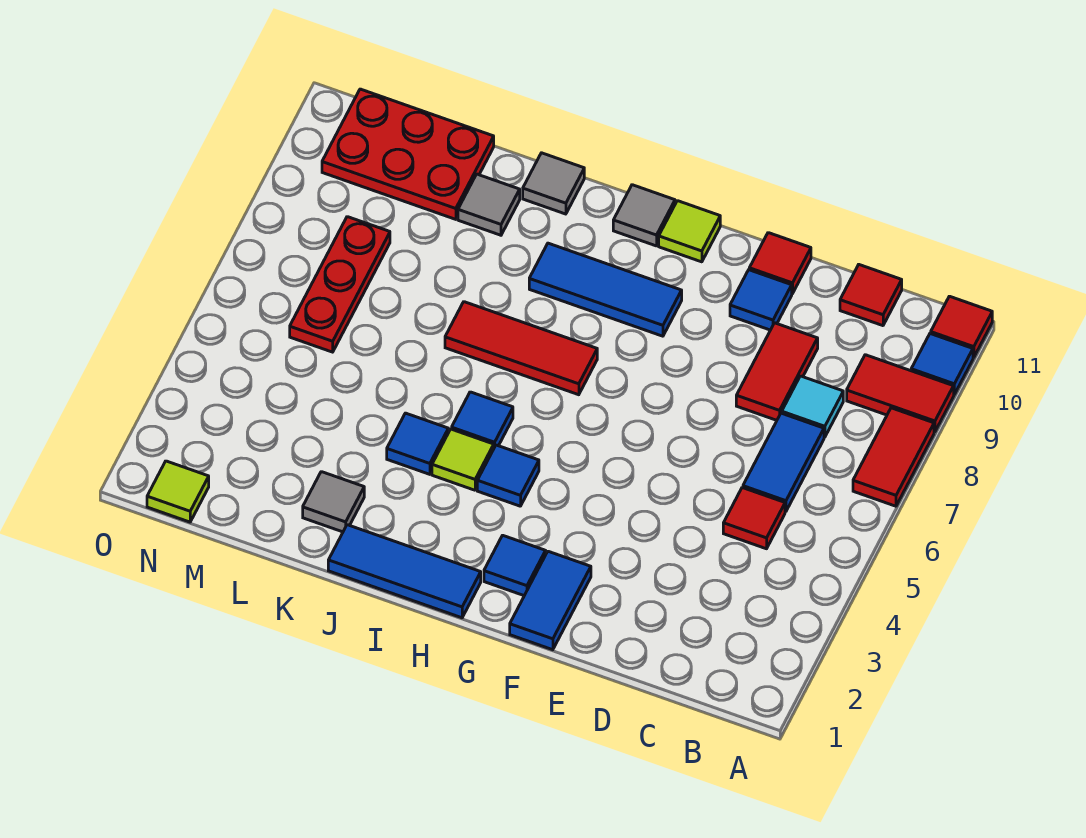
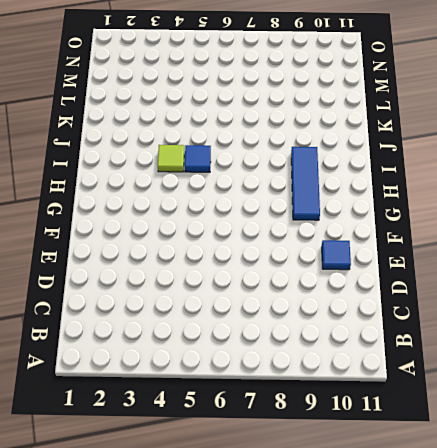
none -> red 1x2 tile [853,408,934,506]
none -> red 1x2 tile [847,355,954,432]
none -> blue 1x1 tile [911,334,973,394]

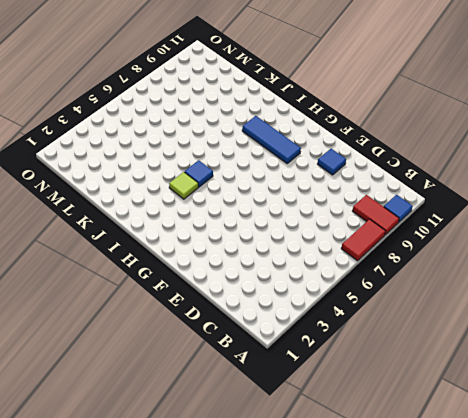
none -> red 1x1 tile [931,296,992,358]
none -> red 1x1 tile [723,488,785,549]
none -> blue 1x2 tile [743,413,824,512]

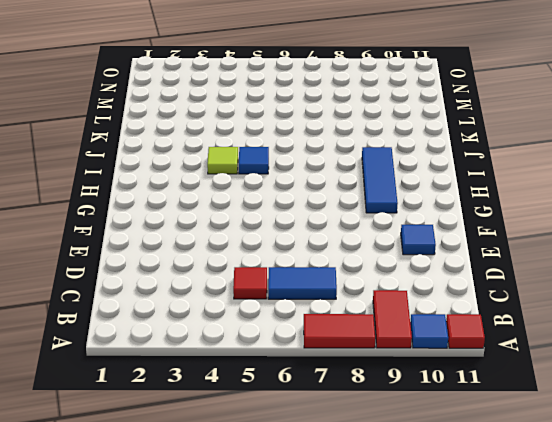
none -> cyan 1x1 tile [782,376,843,437]
none -> red 1x1 tile [840,265,902,326]
none -> red 1x2 tile [736,323,818,420]

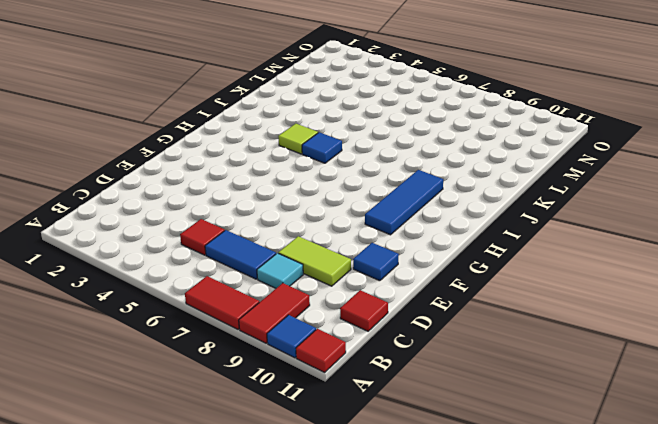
lime 1x2 tile [278,236,351,286] -> red 1x2 tile [736,323,818,420]
none -> red 1x1 tile [749,233,811,294]
none -> blue 1x2 tile [510,551,591,650]
none -> blue 1x1 tile [484,535,546,596]

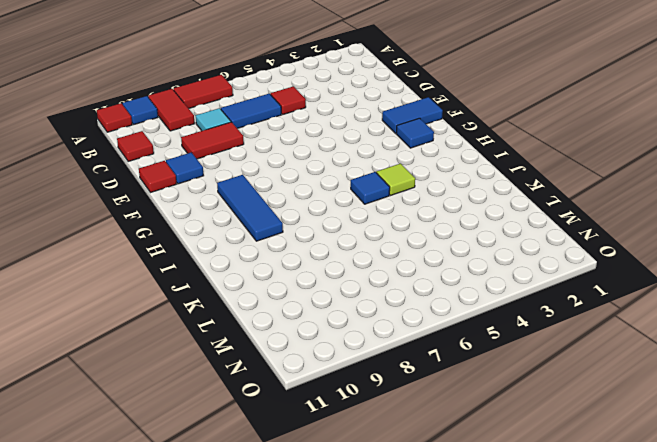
none -> lime 1x1 tile [659,201,720,262]
none -> blue 1x3 tile [328,525,481,618]
none -> blue 1x1 tile [477,445,539,506]

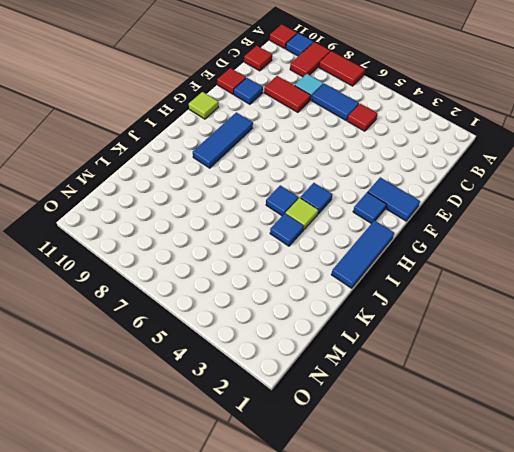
none -> red 1x3 tile [445,302,597,395]
none -> grey 1x1 tile [613,185,675,246]
none -> grey 1x1 tile [523,153,584,214]

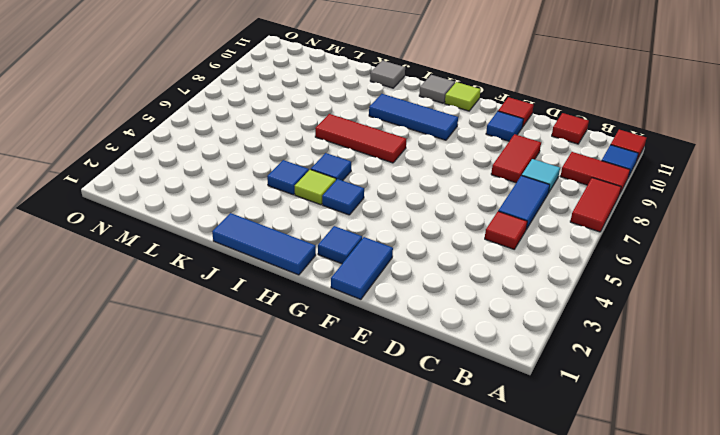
none -> grey 1x1 tile [303,472,364,532]
none -> grey 1x1 tile [458,174,520,235]
none -> red 2x3 plate [322,89,494,219]

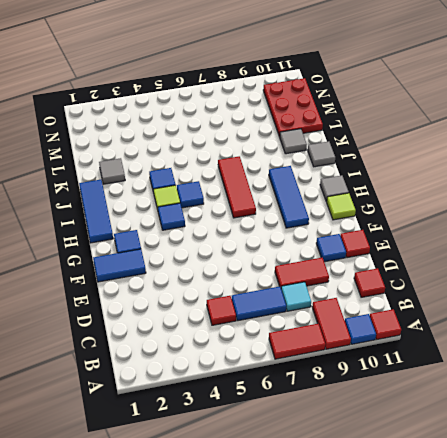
none -> red 1x3 plate [290,217,390,352]
none -> lime 1x1 tile [147,461,209,522]

